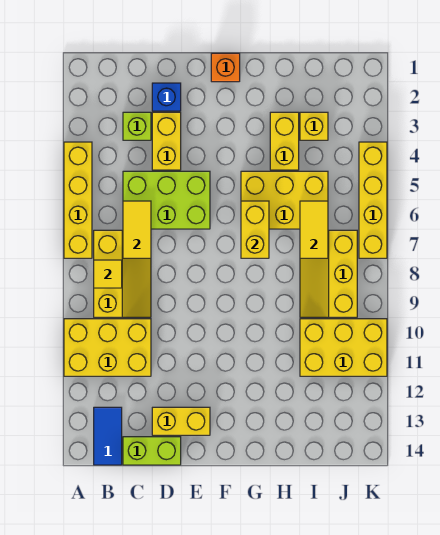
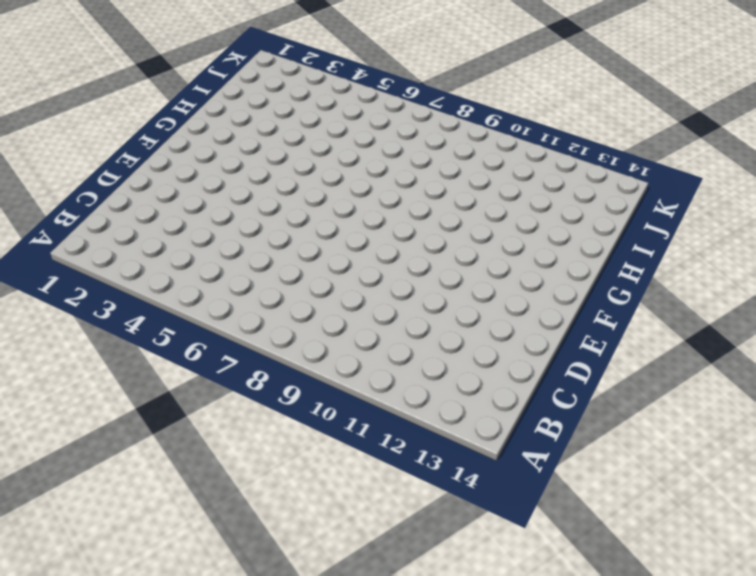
none -> yellow 1x4 brick [64,142,92,258]
none -> yellow 2x3 brick [64,319,151,376]
none -> yellow 2x3 slope [94,230,151,317]

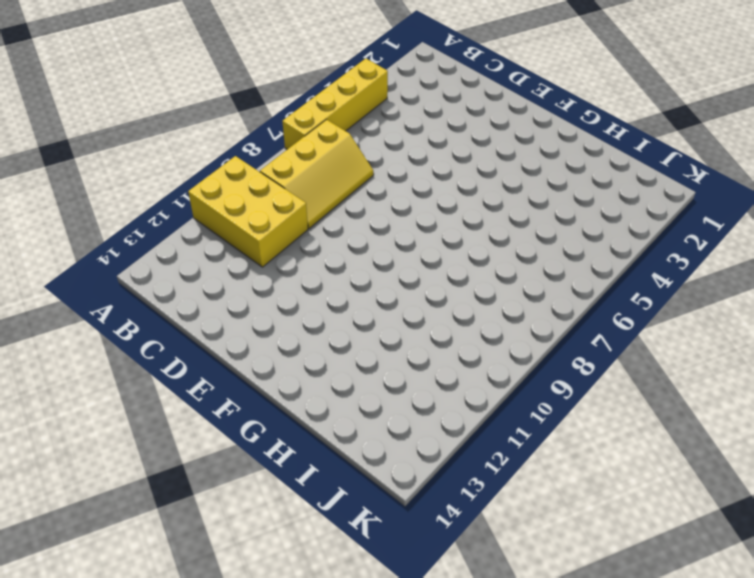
none -> blue 1x2 tile [94,407,122,465]
none -> lime 1x1 brick [123,112,151,140]
none -> lime 2x3 brick [123,171,210,229]

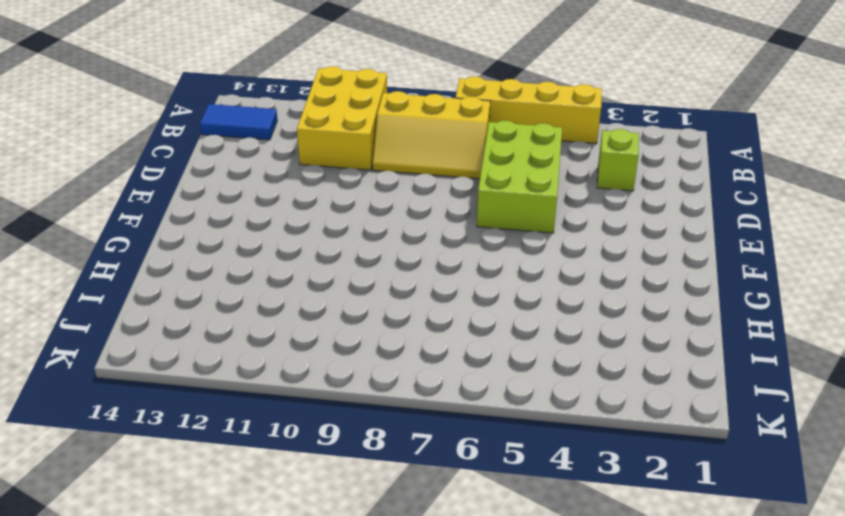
none -> lime 1x2 brick [123,437,181,465]
none -> blue 1x1 brick [152,83,181,111]
none -> yellow 1x2 brick [152,112,181,170]

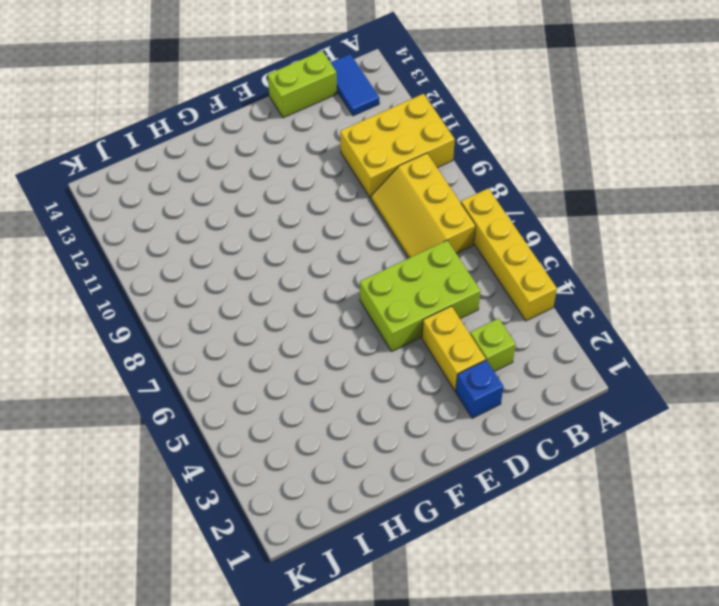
none -> yellow 1x2 brick [152,407,210,435]
none -> orange 1x1 brick [211,53,240,82]
none -> yellow 2x3 brick [241,171,328,229]

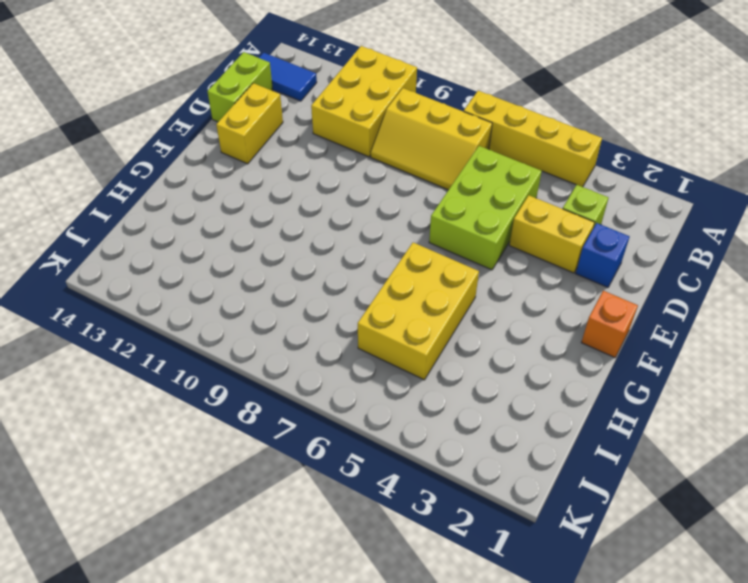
none -> yellow 1x2 brick [270,112,299,170]
none -> yellow 1x1 brick [300,112,328,140]
none -> yellow 2x3 slope [300,230,357,317]

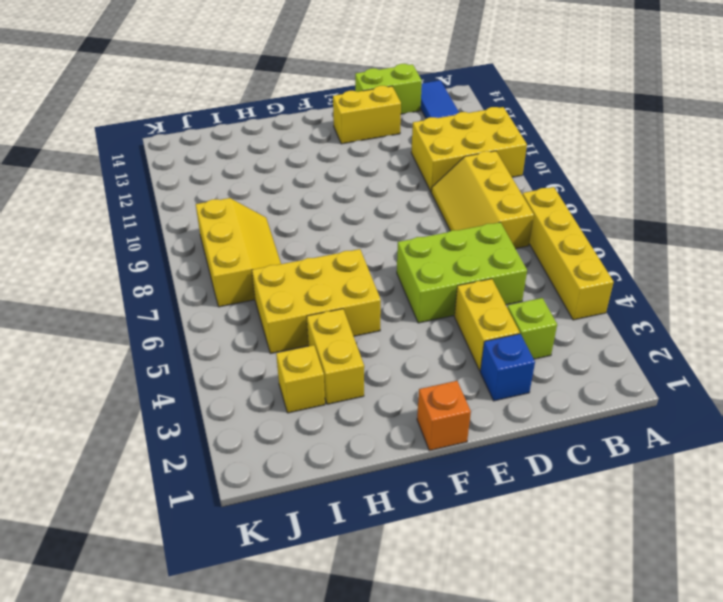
none -> yellow 2x3 brick [300,319,387,376]
none -> yellow 1x4 brick [359,142,387,258]
none -> yellow 1x1 tile [94,260,122,288]

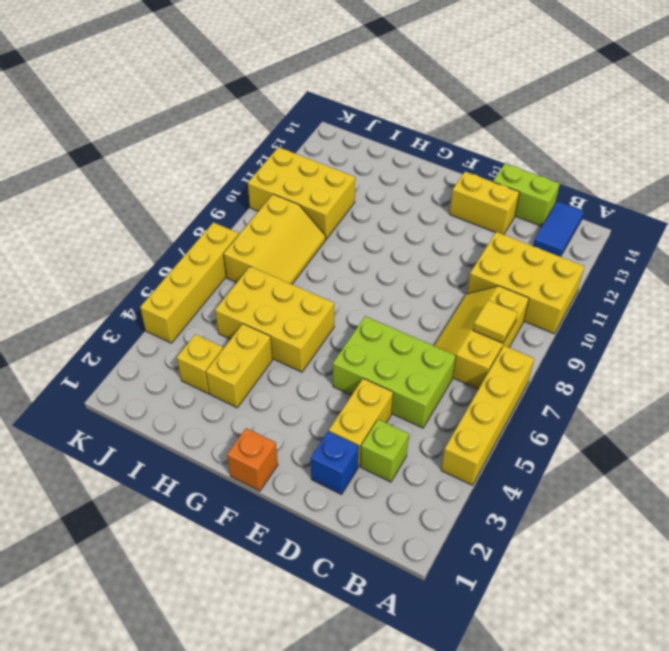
none -> yellow 1x2 tile [123,201,151,258]
none -> yellow 1x2 brick [241,201,269,258]
none -> yellow 1x2 tile [300,201,328,258]

